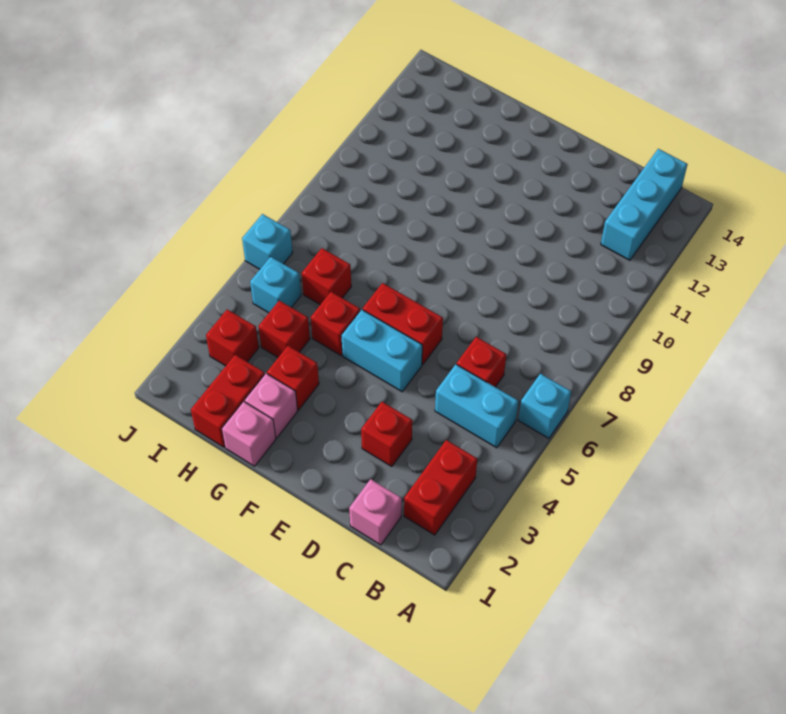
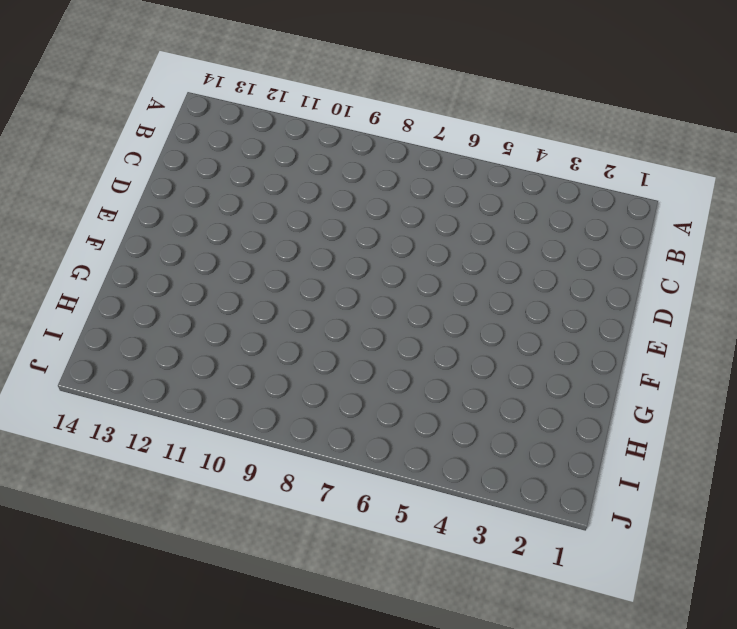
none -> cyan 1x1 brick [518,374,571,438]
none -> red 1x2 brick [404,440,477,535]
none -> cyan 1x2 brick [435,364,519,448]

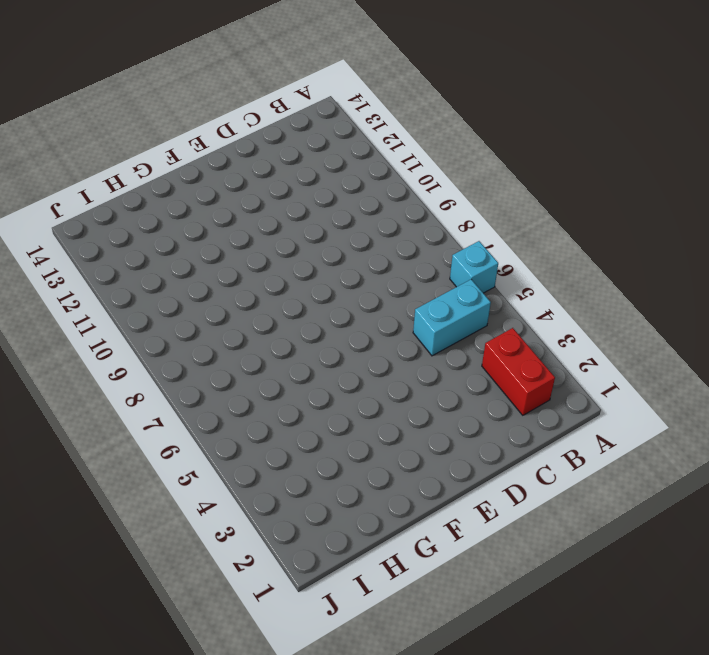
none -> cyan 1x3 brick [601,149,688,260]
none -> pink 1x1 brick [349,479,402,545]
none -> red 1x1 brick [457,337,506,387]

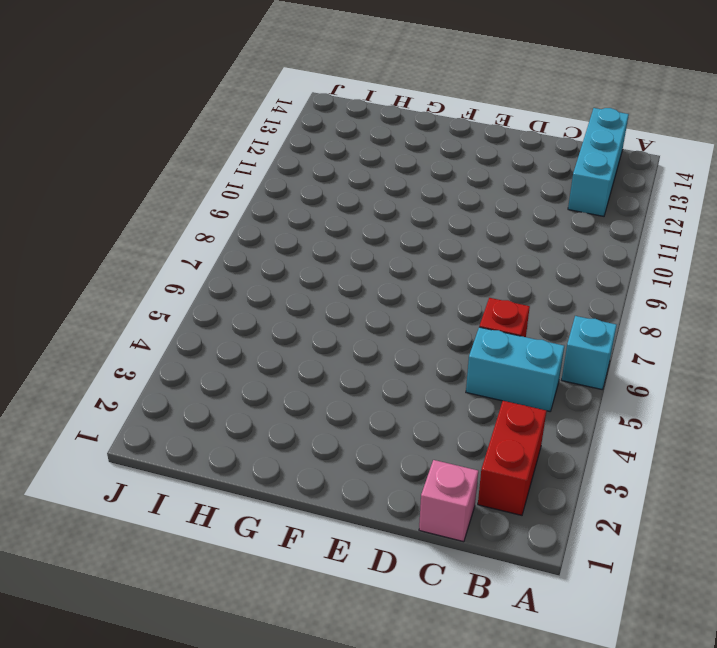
none -> red 1x1 brick [361,402,412,467]
none -> cyan 1x2 brick [341,310,422,392]
none -> red 1x2 brick [363,283,443,364]

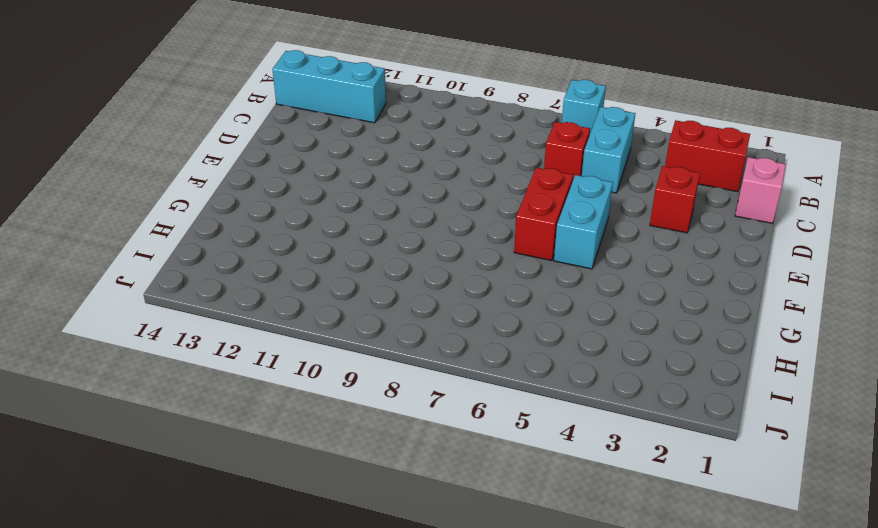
none -> pink 1x1 brick [222,402,276,466]
none -> pink 1x1 brick [245,374,298,438]
none -> red 1x1 brick [267,346,319,410]

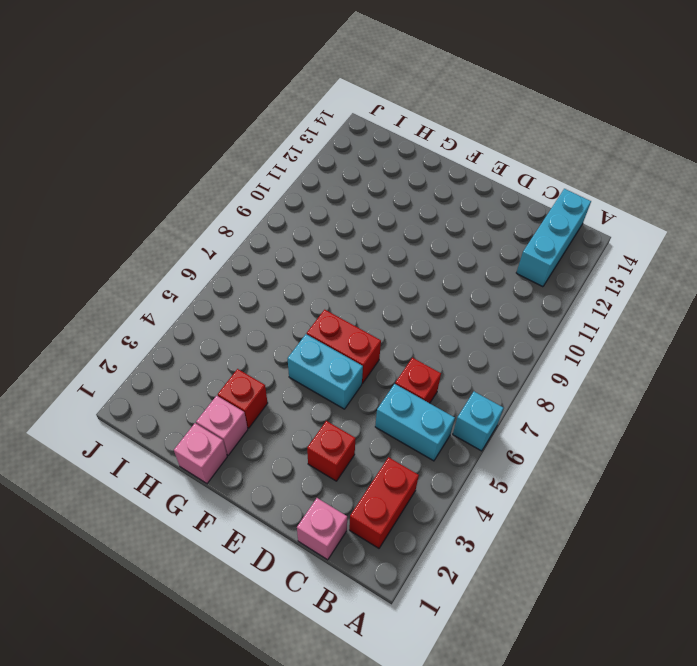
none -> red 1x1 brick [311,292,360,355]
none -> red 1x2 brick [191,355,265,447]
none -> red 1x1 brick [258,301,310,357]

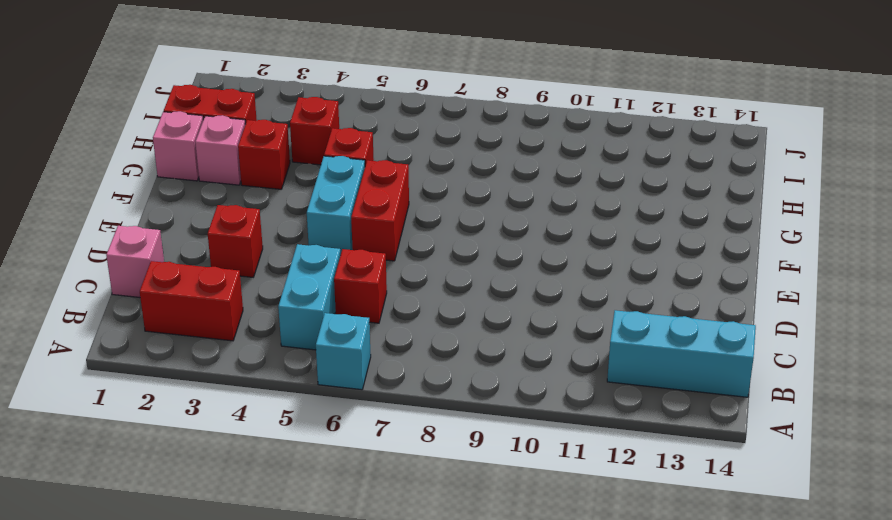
none -> red 1x1 brick [302,248,351,305]
none -> red 1x1 brick [206,309,259,366]
none -> cyan 1x1 brick [250,257,301,313]

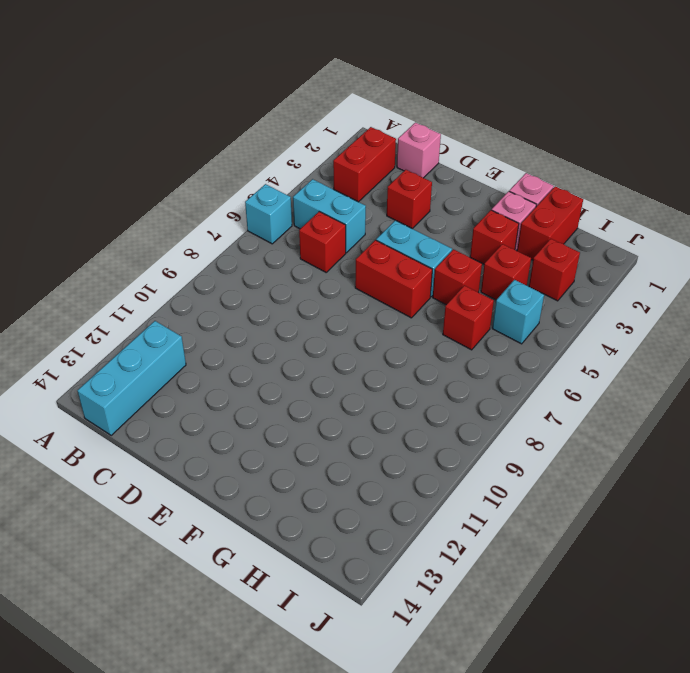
none -> cyan 1x1 brick [242,214,293,269]

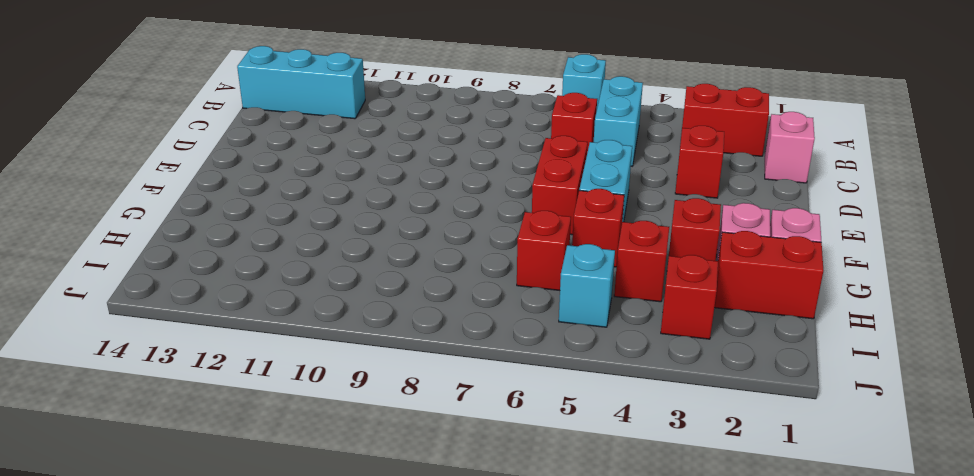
none -> cyan 1x1 brick [242,214,293,269]

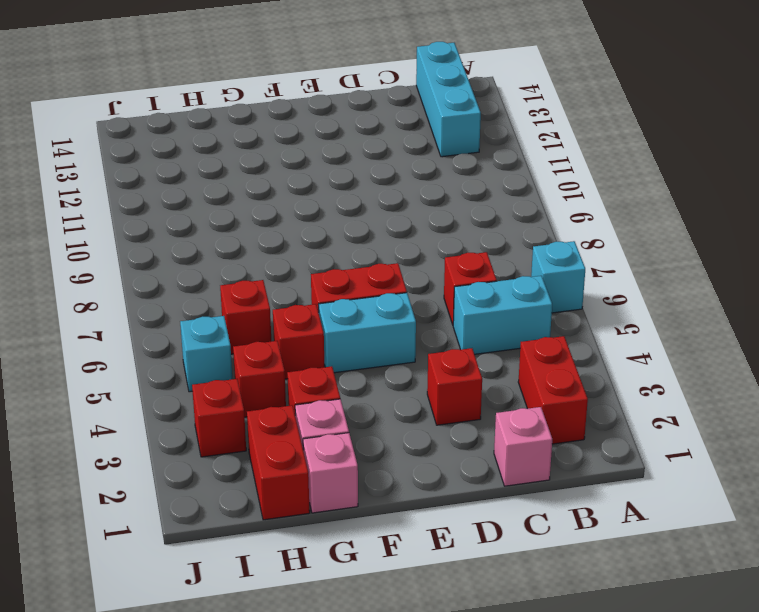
none -> cyan 1x1 brick [242,214,293,269]

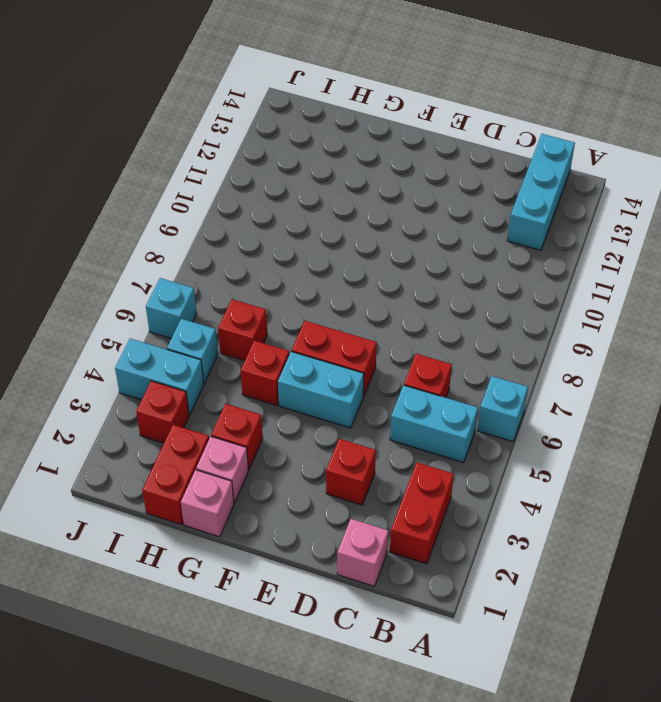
cyan 1x2 brick [115,338,204,415] -> none
none -> red 1x1 brick [258,301,310,357]

